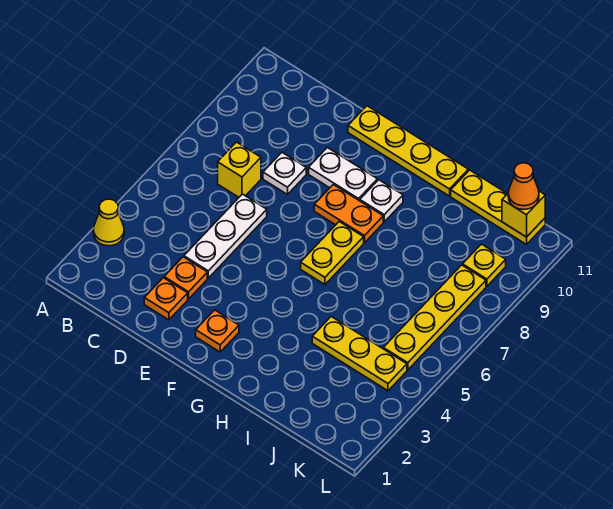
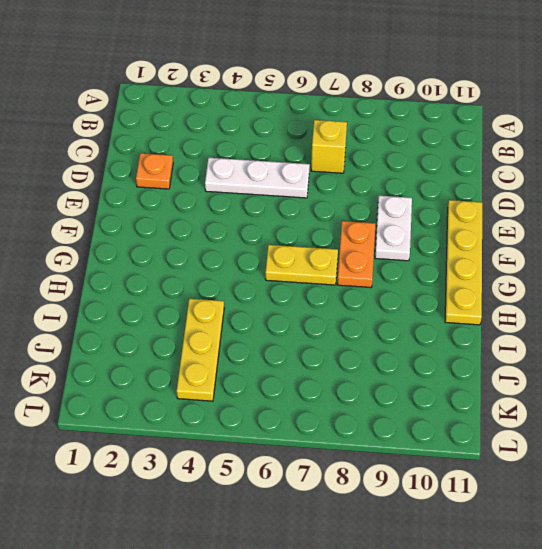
none -> yellow 1x1 cone [93,199,124,246]
none -> orange 1x1 plate [164,257,207,299]
none -> white 1x1 plate [263,153,306,194]

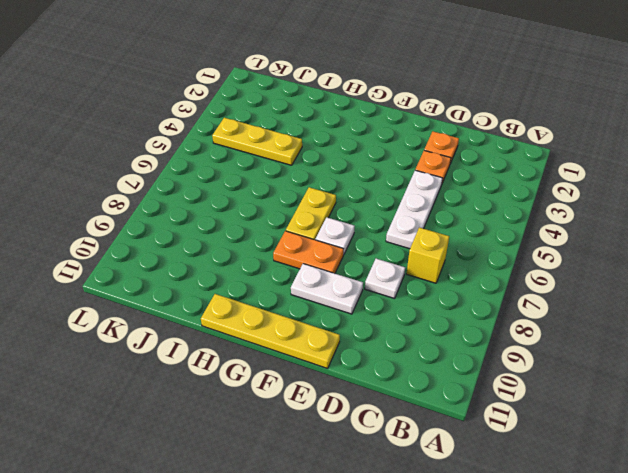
white 1x1 plate [315,217,355,255] -> white 1x1 plate moved to [360,180,403,222]
none -> yellow 1x1 cone [93,199,124,246]
none -> orange 1x1 plate [196,310,239,352]
none -> yellow 1x3 plate [451,170,545,244]

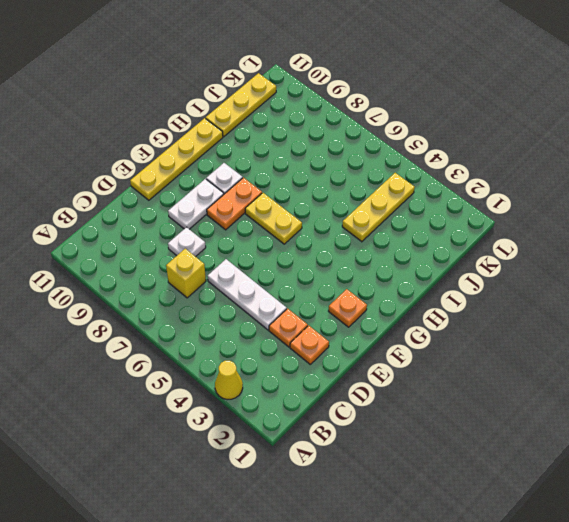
none -> yellow 1x4 plate [383,265,486,370]
none -> yellow 1x1 plate [463,244,506,286]
none -> yellow 1x1 brick [502,191,545,237]

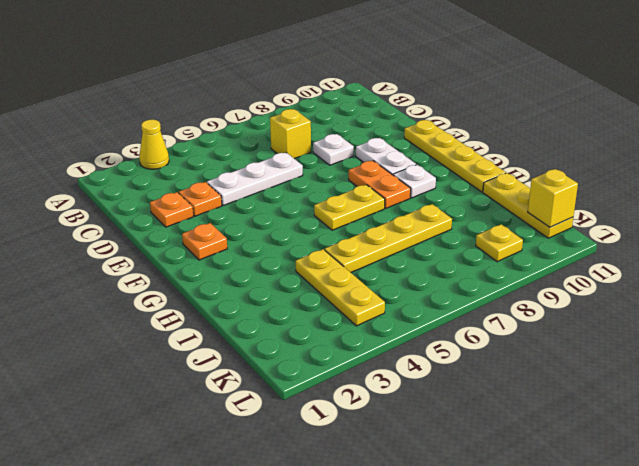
yellow 1x4 plate [325,204,452,272] -> yellow 1x4 plate moved to [383,265,486,370]
none -> orange 1x1 cone [508,163,539,210]

